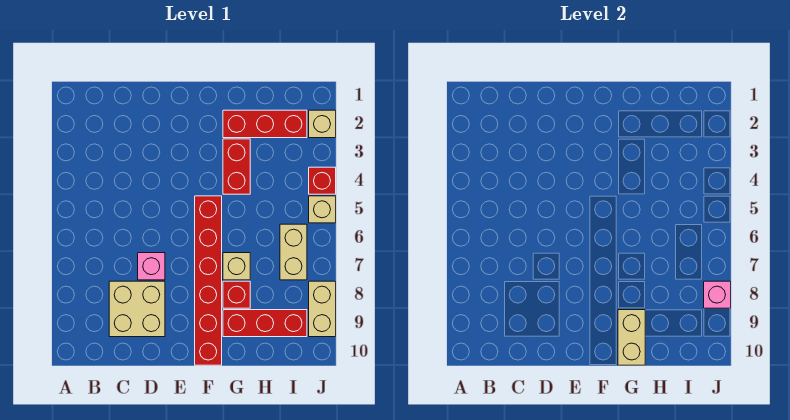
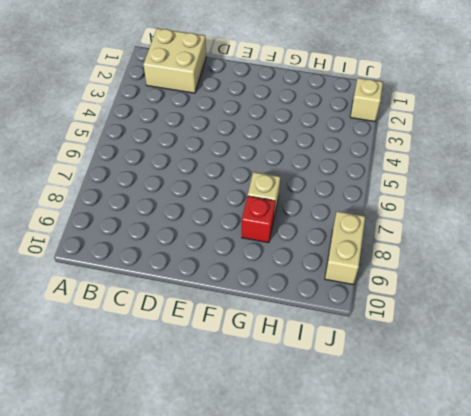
tan 2x2 brick [143,28,206,93] -> tan 2x2 brick moved to [109,281,165,337]
none -> pink 1x1 brick [138,253,165,280]
none -> red 1x6 brick [195,196,222,365]
none -> red 1x3 brick [223,110,307,138]

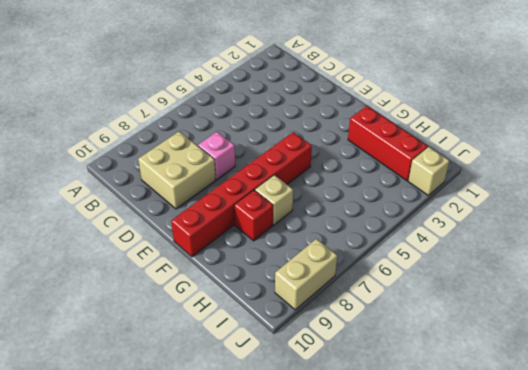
none -> red 1x2 brick [223,139,250,194]
none -> red 1x3 brick [223,310,307,337]
none -> tan 1x2 brick [280,224,307,280]

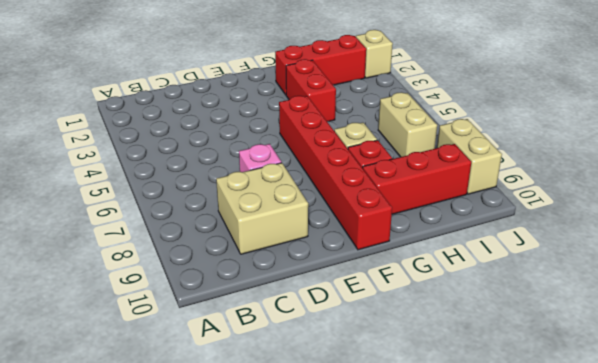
none -> red 1x1 brick [309,167,336,194]
none -> tan 1x1 brick [309,196,336,223]
none -> tan 1x2 brick [618,310,645,365]

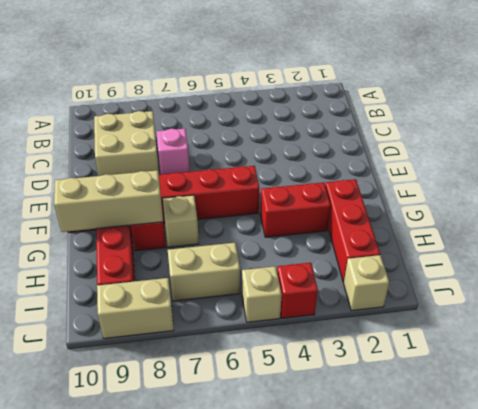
tan 1x3 brick [54,170,163,232] -> tan 1x2 brick [618,310,645,365]
none -> pink 1x1 brick [704,281,731,308]

